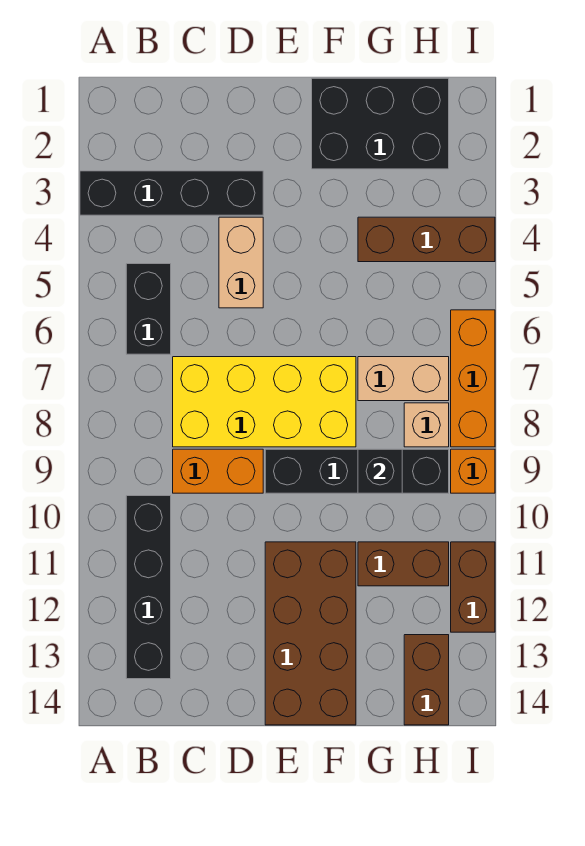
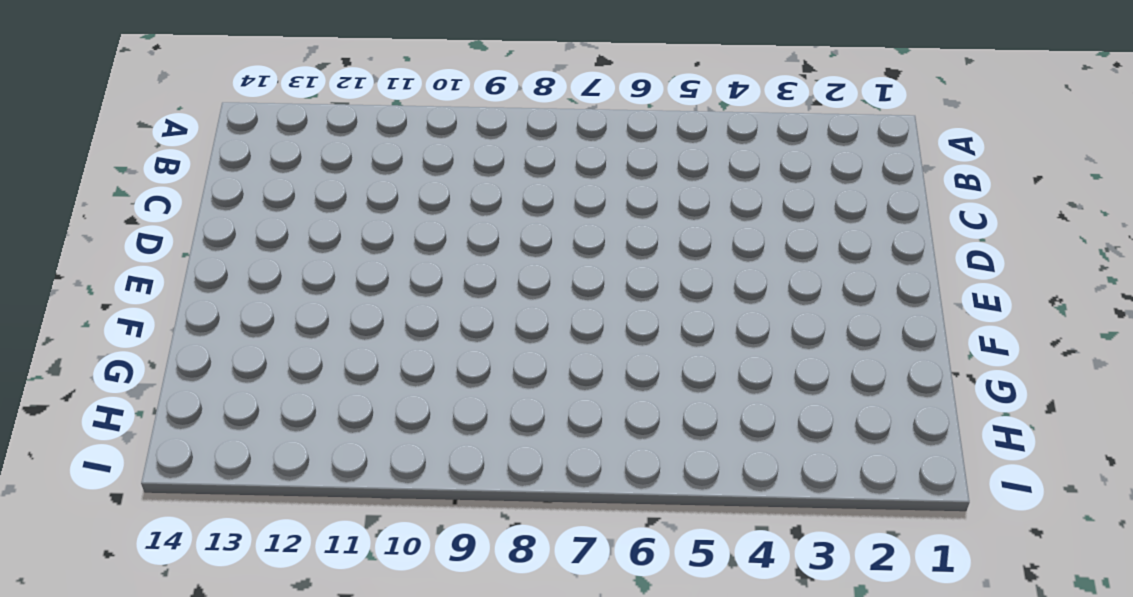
none -> black 1x4 brick [80,171,263,215]
none -> black 1x2 brick [126,264,171,354]
none -> black 1x4 brick [126,496,171,679]

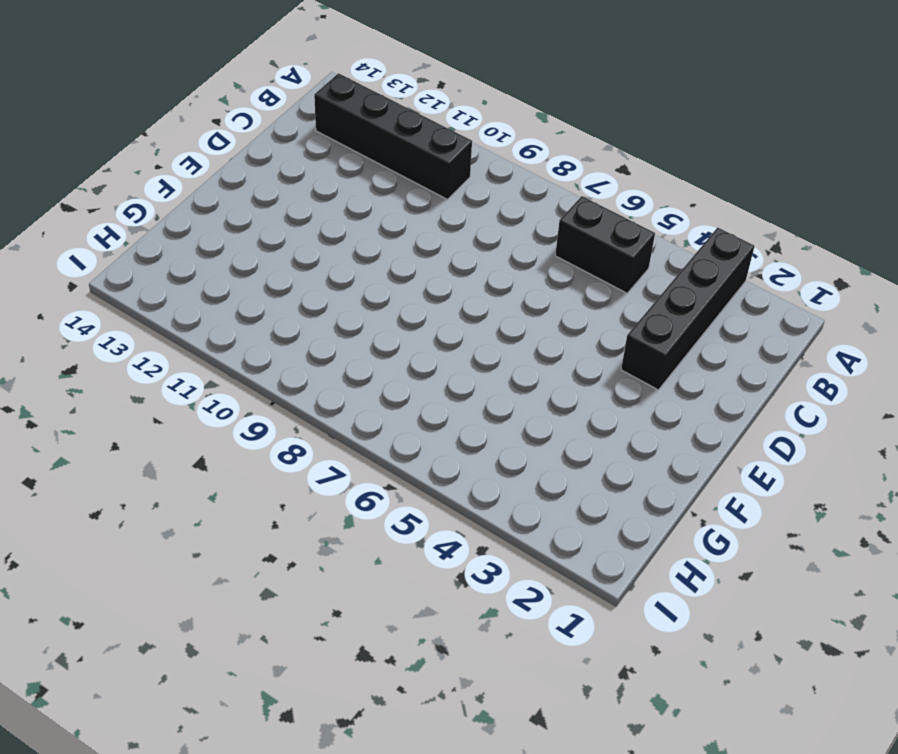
none -> yellow 2x4 brick [173,357,356,447]
none -> orange 1x2 brick [173,449,263,493]
none -> tan 1x2 brick [219,217,263,308]

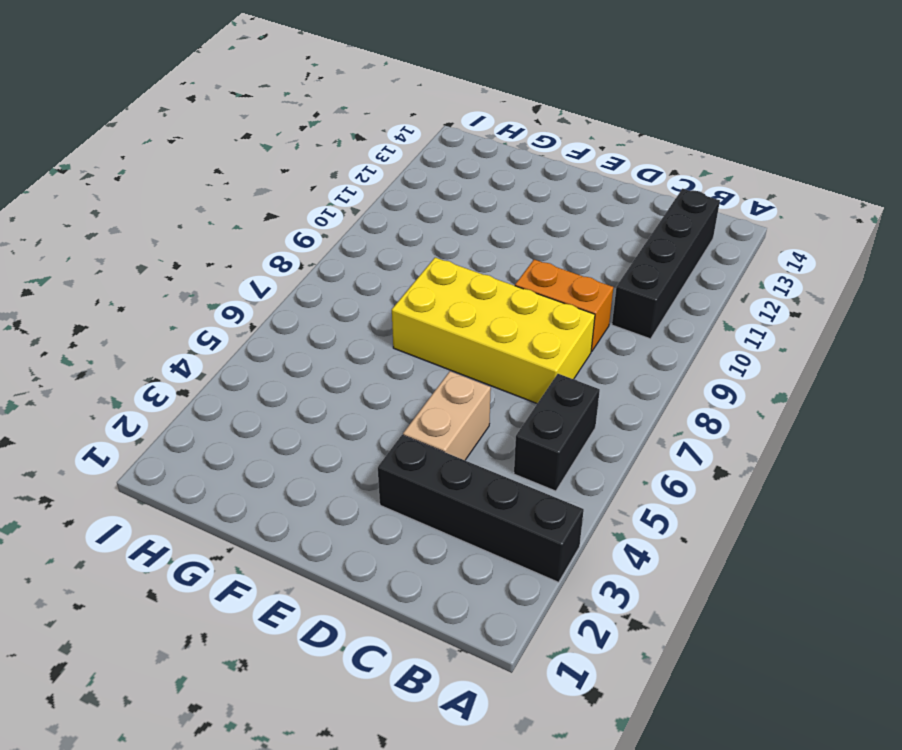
none -> black 1x4 brick [265,449,449,493]
none -> brown 2x4 brick [265,542,356,725]
none -> black 2x3 brick [312,78,449,169]

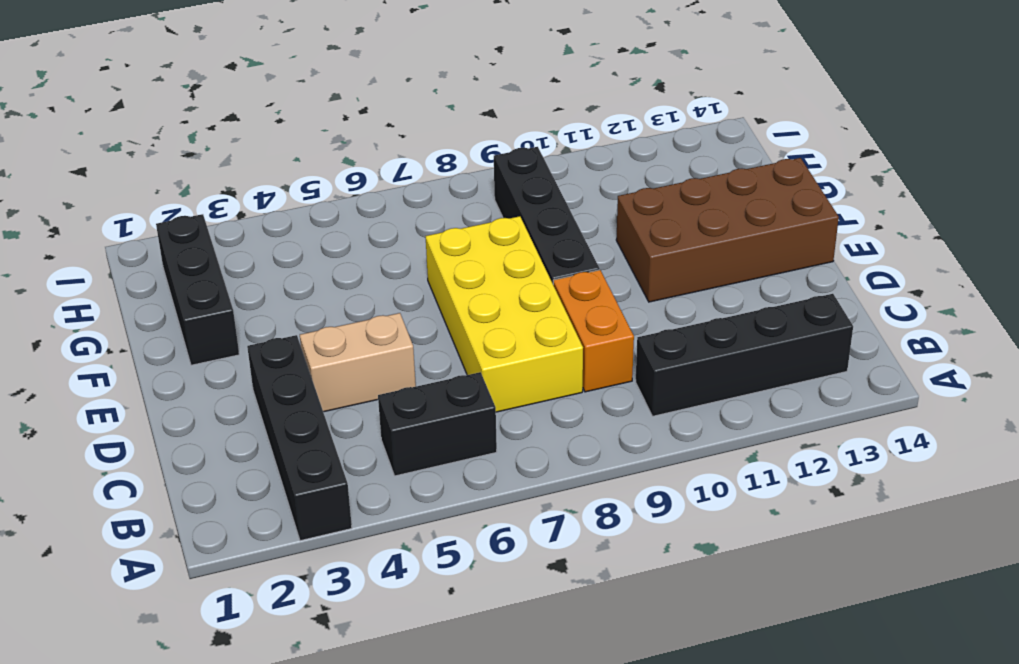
black 1x3 brick [156,214,239,365] -> black 2x3 brick [312,78,449,169]
none -> brown 1x3 brick [358,217,495,262]
none -> tan 1x2 brick [358,357,449,401]
none -> brown 1x2 brick [358,542,449,586]

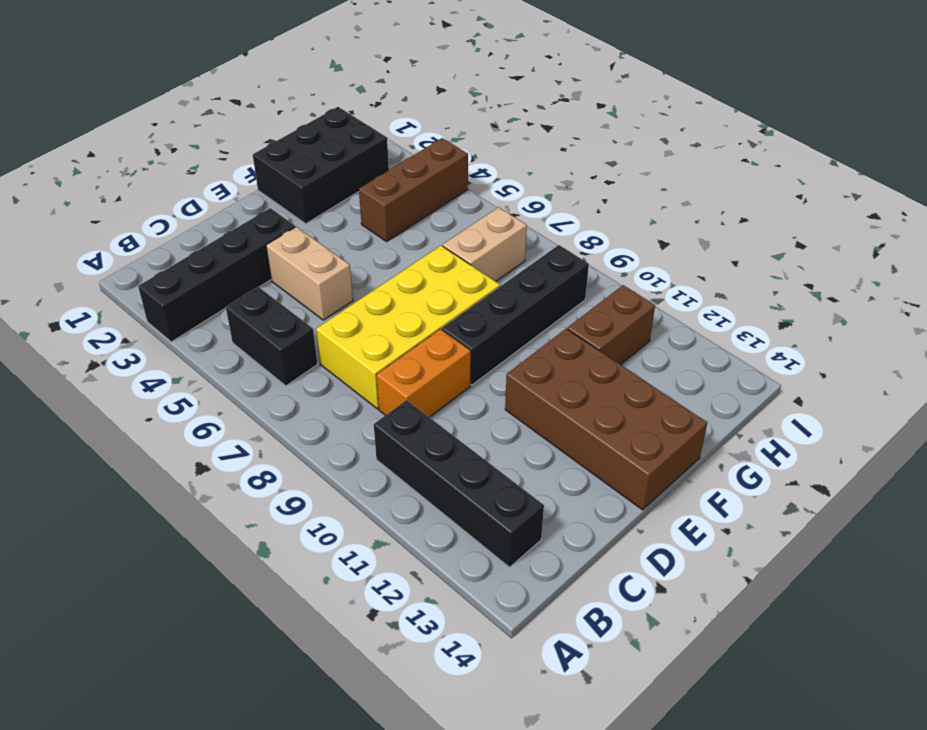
none -> tan 1x1 brick [404,403,449,447]
none -> brown 1x2 brick [404,635,449,725]
none -> orange 1x3 brick [451,310,495,447]

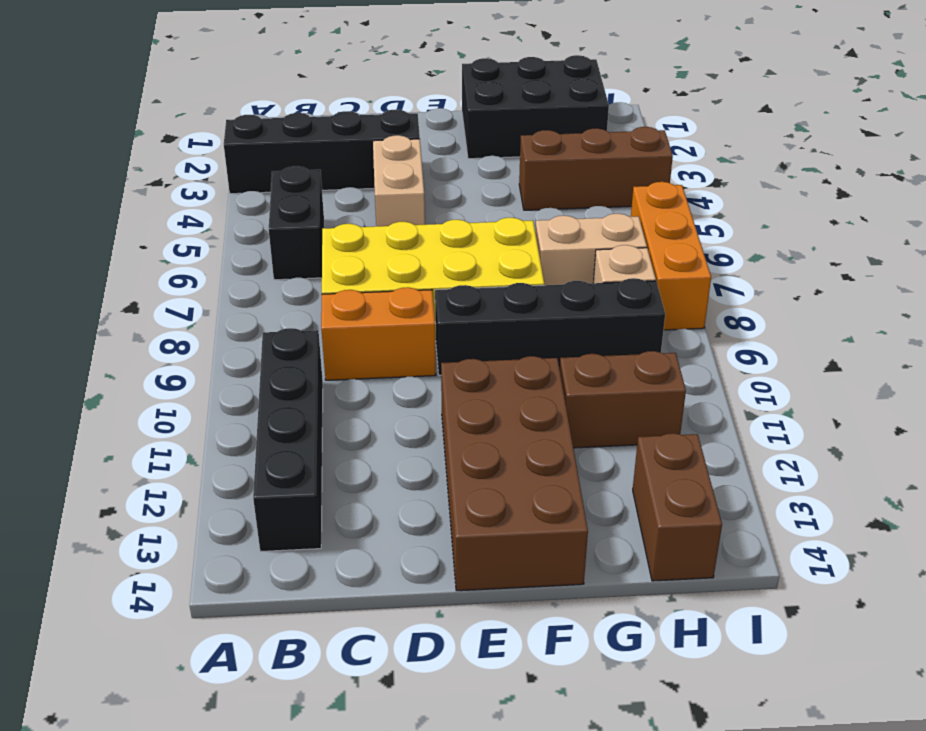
none -> orange 1x1 brick [451,449,495,493]
none -> brown 1x2 brick [451,542,495,632]
none -> black 1x1 brick [358,449,402,493]

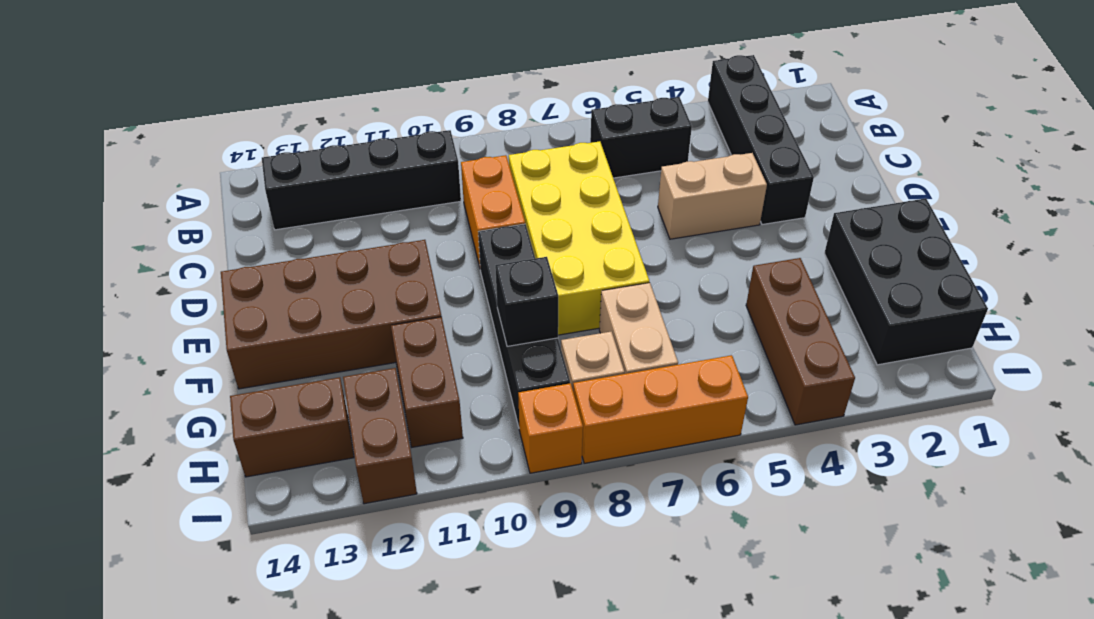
brown 1x2 brick [343,368,417,504] -> brown 1x2 brick turned to [451,542,495,632]

